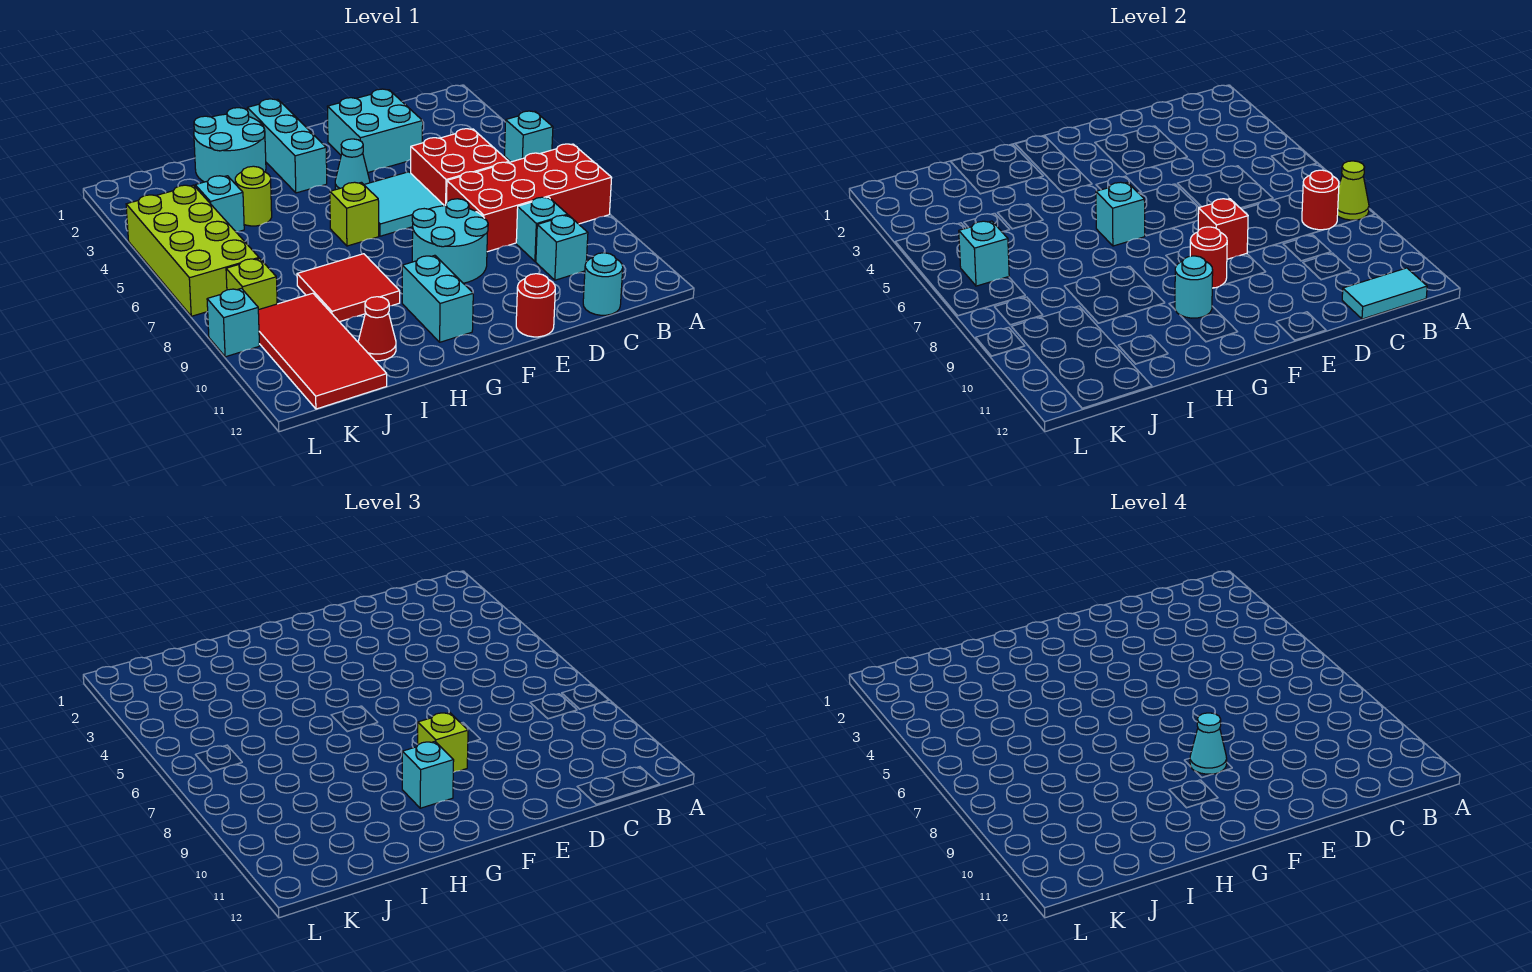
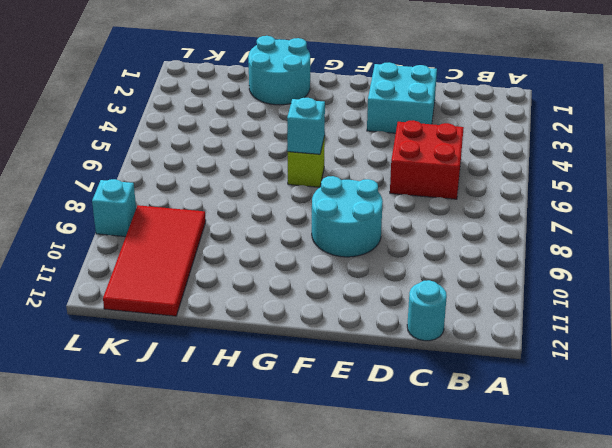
none -> cyan 1x1 brick [505,111,553,162]
none -> red 2x4 brick [447,144,612,252]
none -> cyan 1x1 brick [516,197,568,261]
none -> cyan 1x1 brick [536,215,588,280]

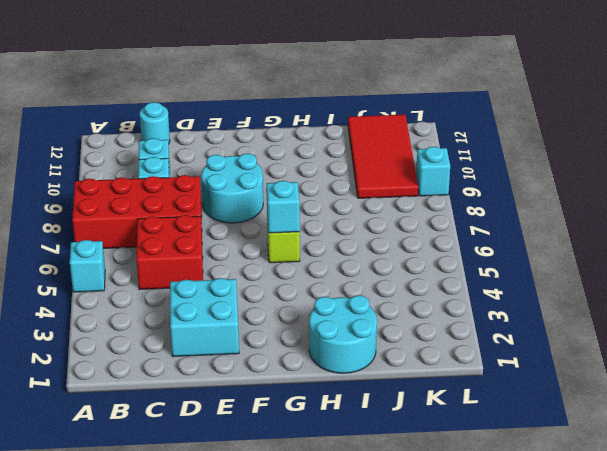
none -> cyan 2x2 tile [364,172,444,236]
none -> red 1x1 round brick [516,274,555,337]
none -> cyan 1x1 cone [335,139,370,190]
none -> cyan 1x3 brick [247,99,327,193]

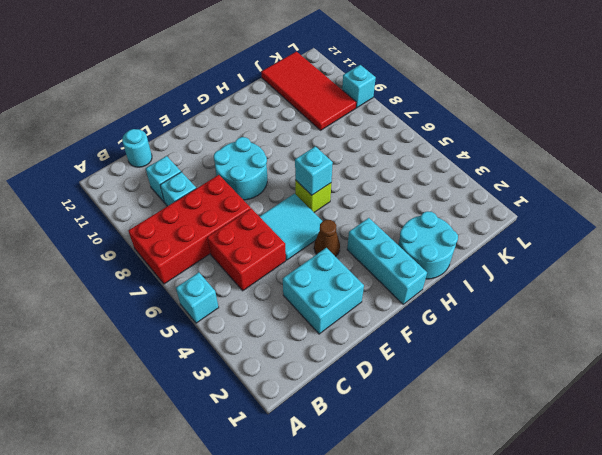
brown 1x1 cone [314,220,340,257] -> cyan 1x1 cone [335,139,370,190]
none -> red 1x1 round brick [516,274,555,337]
none -> cyan 1x2 brick [402,255,473,342]
none -> red 2x2 tile [297,254,400,322]
none -> lime 1x1 round brick [235,166,272,226]

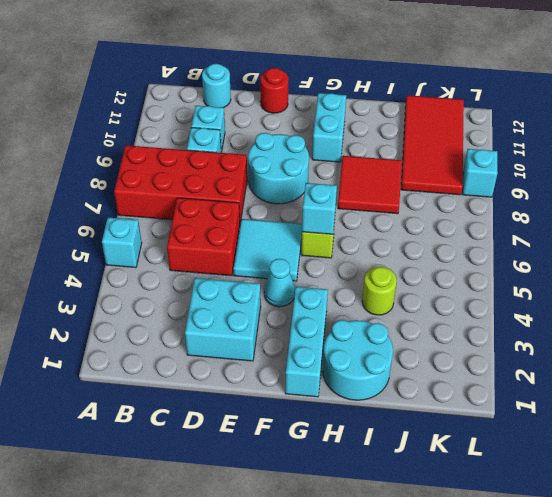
none -> red 1x1 cone [358,297,396,361]
none -> cyan 1x1 brick [195,176,244,232]
none -> lime 2x4 brick [126,185,259,316]
none -> lime 1x1 brick [226,258,277,310]

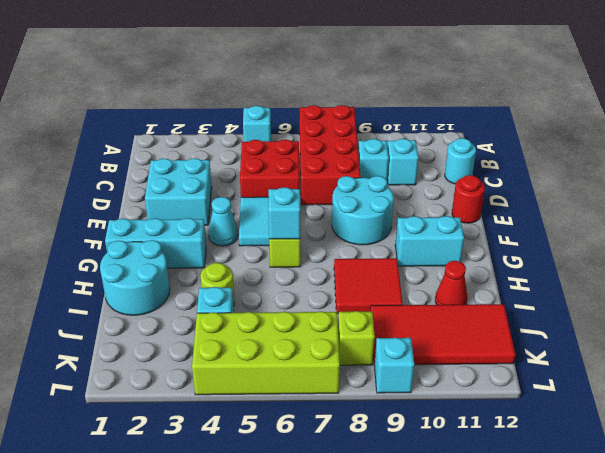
none -> lime 1x1 cone [1337,161,1369,220]
none -> red 1x1 round brick [1302,170,1339,230]
none -> cyan 1x2 tile [1342,268,1427,319]
none -> red 1x1 brick [1198,199,1248,259]

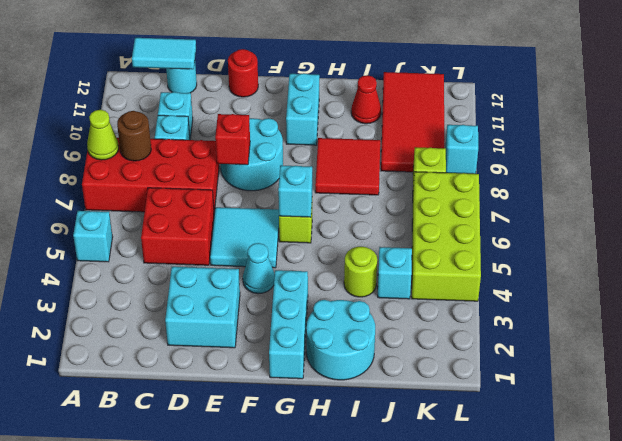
brown 1x1 round brick [117,111,151,161] -> red 1x1 round brick [1302,170,1339,230]
none -> red 1x1 round brick [1190,227,1227,288]
none -> cyan 1x1 round brick [1175,256,1213,318]
none -> cyan 1x1 brick [959,221,1009,286]
none -> lime 1x1 brick [418,712,468,772]

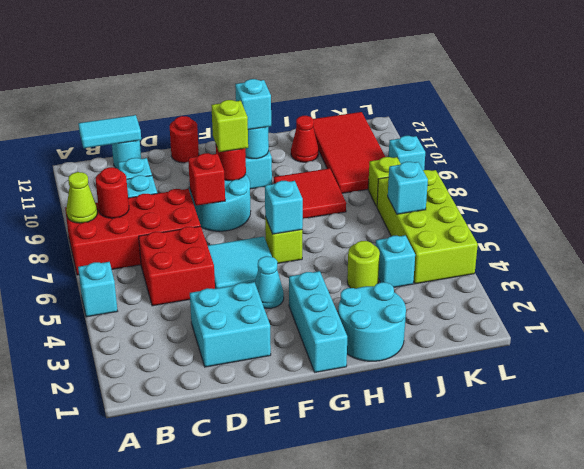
none -> cyan 1x1 cone [1190,713,1227,774]

